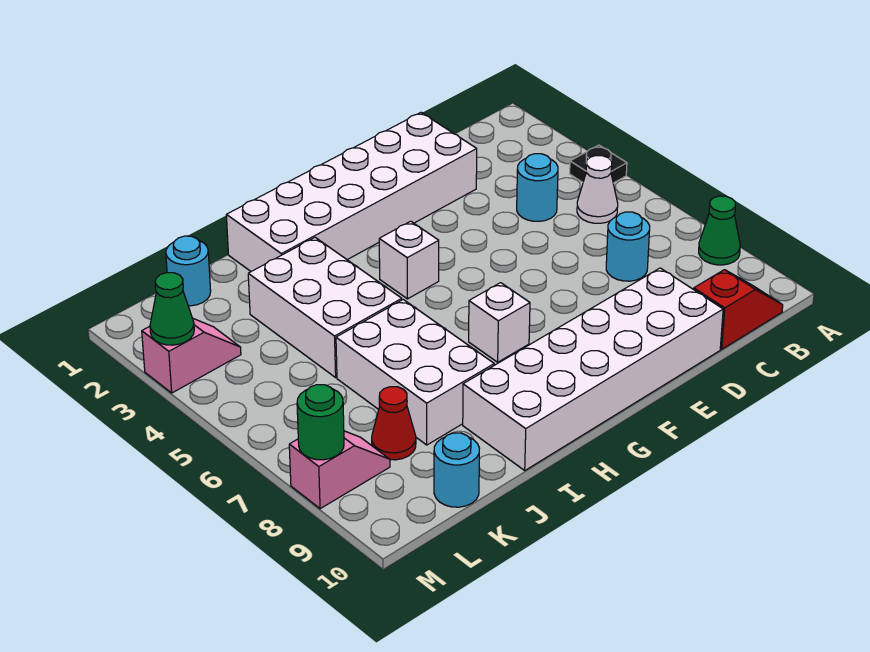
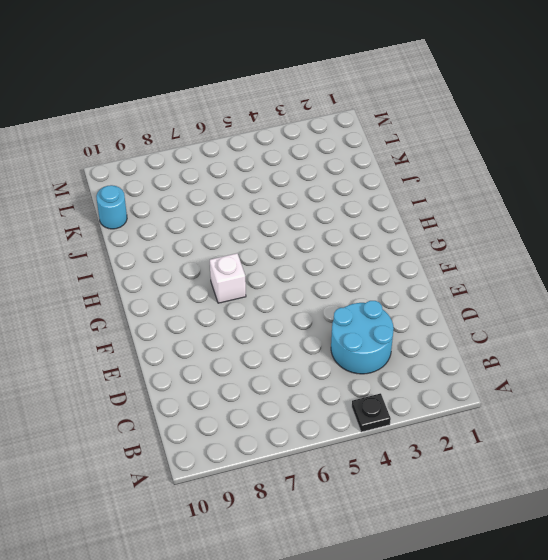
cyan 2x2 round brick [331,301,394,374] -> cyan 1x1 round brick [517,154,558,221]
none -> green 1x1 cone [699,196,740,265]
none -> white 1x1 cone [577,156,618,223]
none -> red 1x2 slope [694,270,783,349]

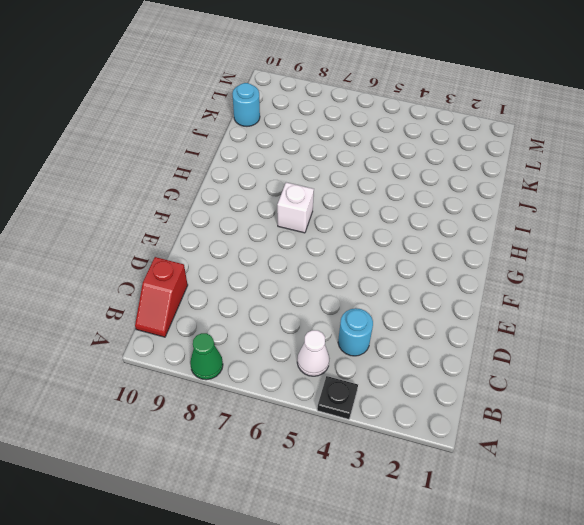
none -> cyan 1x1 round brick [606,212,650,281]
none -> white 2x6 brick [226,113,477,271]
none -> white 2x6 brick [463,268,723,470]

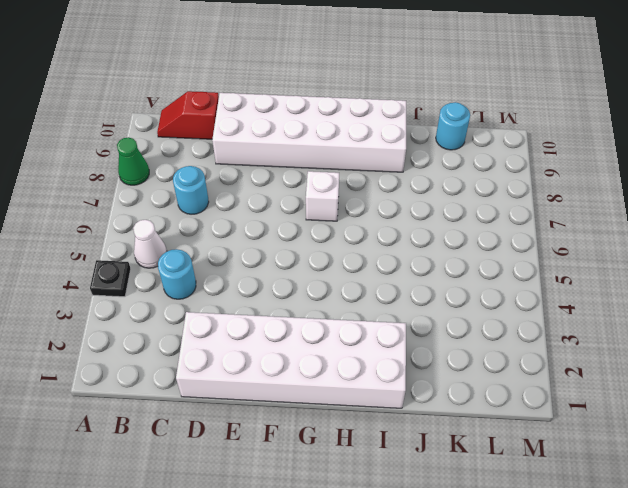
none -> white 1x1 brick [379,221,439,299]
none -> white 2x3 brick [248,238,402,377]
none -> white 2x3 brick [336,300,494,445]

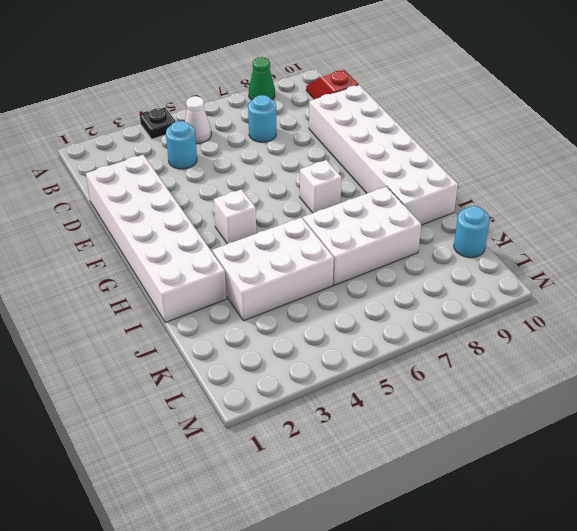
none -> cyan 1x1 round brick [166,236,211,306]
none -> red 1x1 cone [372,387,416,460]
none -> pink 1x2 slope [142,319,241,393]

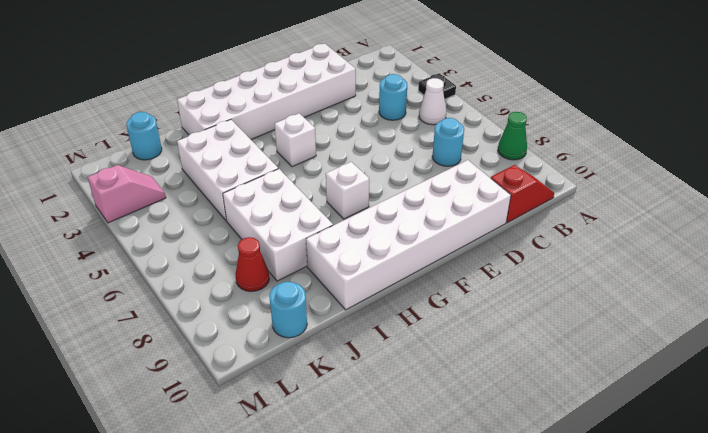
none -> pink 1x2 slope [289,431,390,509]
none -> green 1x1 cone [150,273,194,345]
none -> green 1x1 round brick [297,385,344,460]

